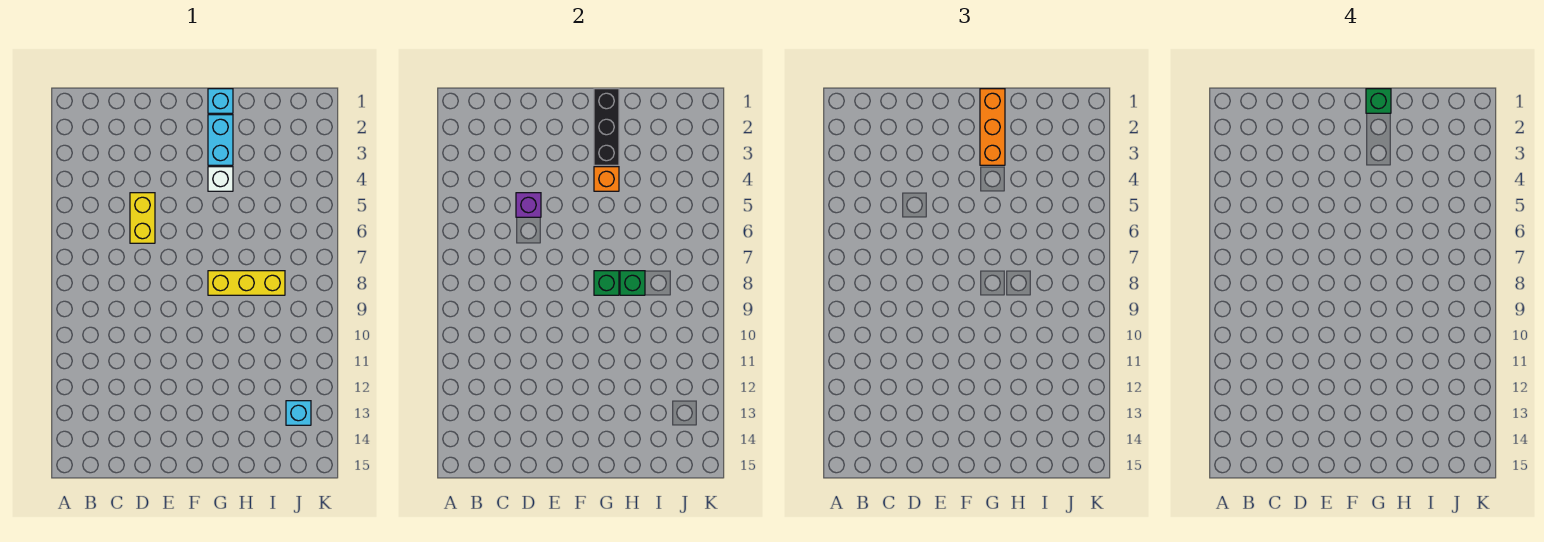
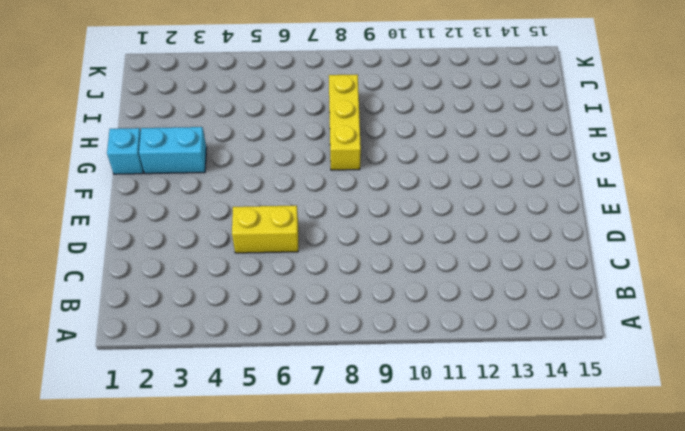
none -> white 1x1 brick [208,167,233,191]
none -> cyan 1x1 brick [286,401,311,425]
none -> purple 1x1 brick [516,193,541,217]

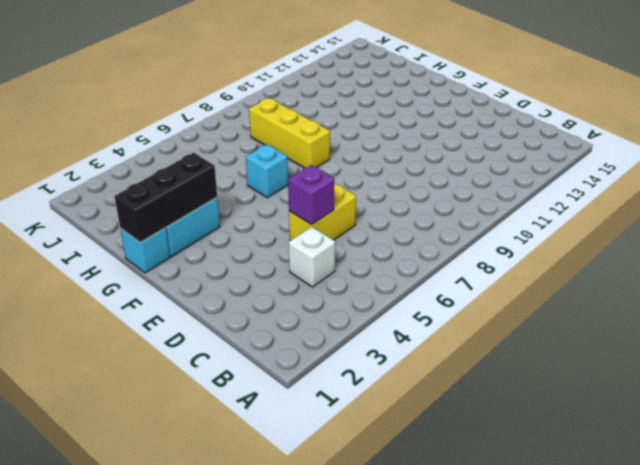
white 1x1 brick [289,227,335,287] -> white 1x1 brick moved to [208,167,233,191]
cyan 1x1 brick [246,144,288,198] -> cyan 1x1 brick moved to [286,401,311,425]
none -> orange 1x1 brick [594,167,619,191]
none -> green 1x1 brick [594,271,619,295]
none -> green 1x1 brick [620,271,645,295]

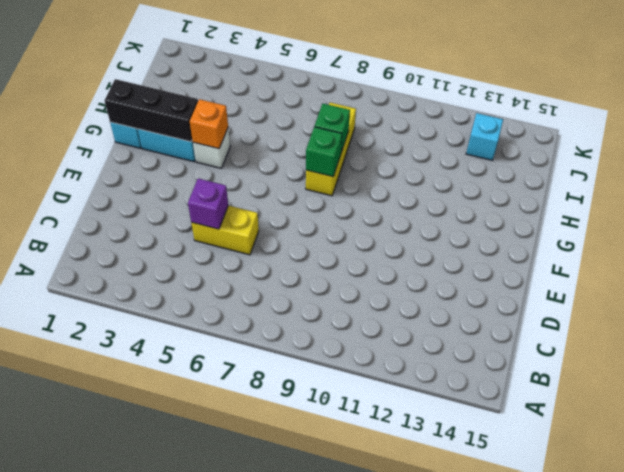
none -> orange 1x3 brick [980,89,1005,165]
none -> green 1x1 brick [1366,89,1391,113]

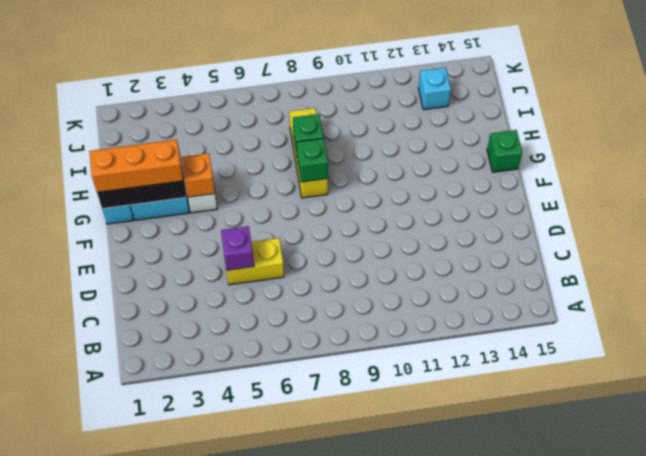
green 1x1 brick [487,130,522,172] -> green 1x1 brick moved to [1366,89,1391,113]

